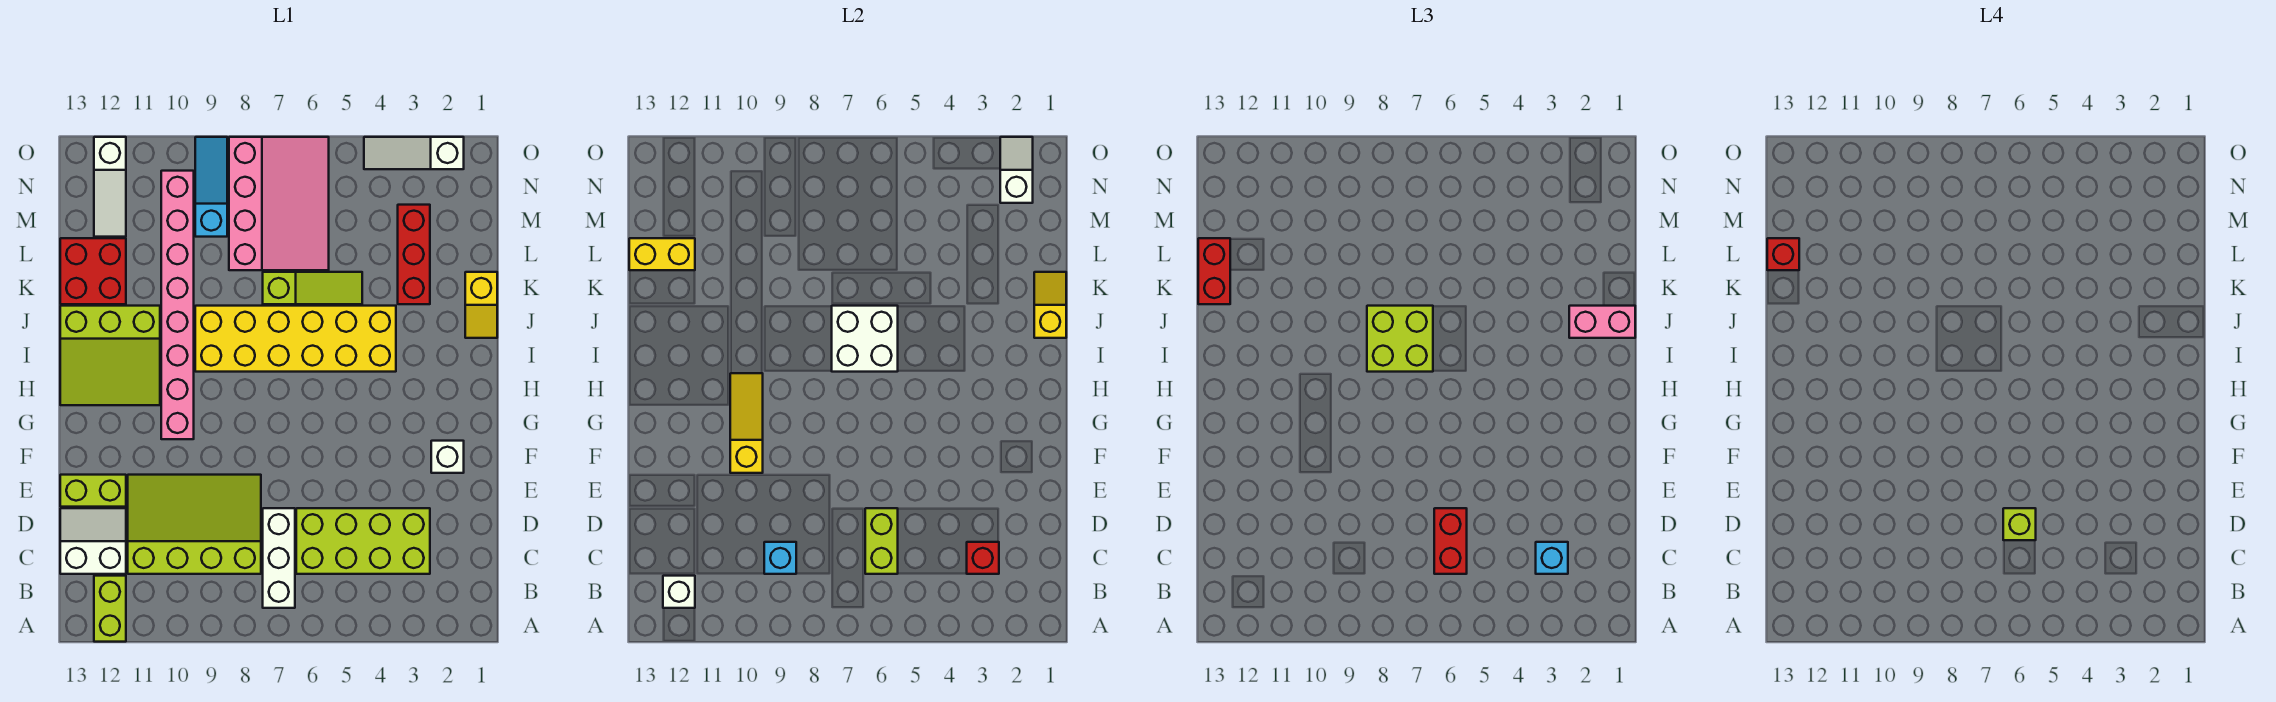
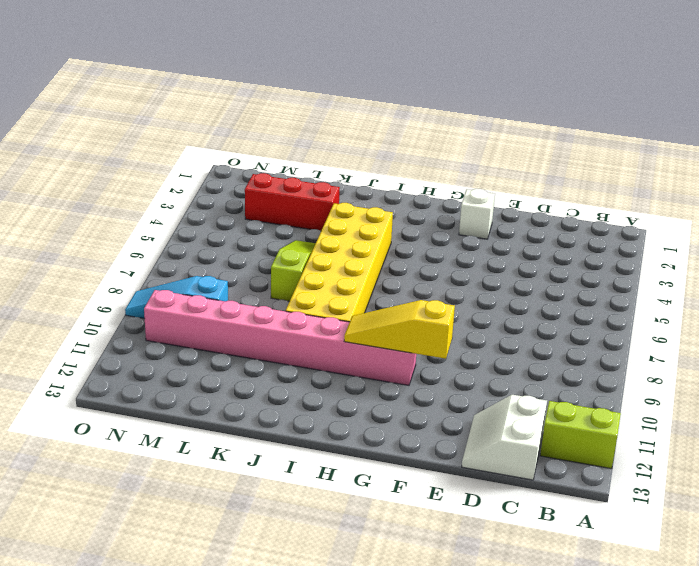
none -> white 1x3 brick [263,508,295,608]
none -> lime 2x4 brick [296,508,430,574]
none -> lime 3x4 slope [128,475,261,574]
none -> lime 1x2 brick [60,475,126,507]

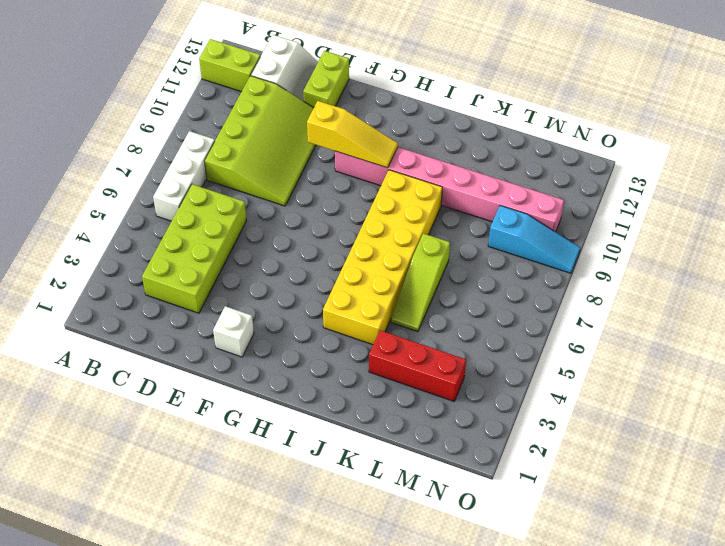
white 1x3 brick [153,131,215,221] -> white 1x3 brick turned to [263,508,295,608]
none -> lime 3x3 slope [60,306,160,405]
none -> yellow 1x2 slope [465,272,497,338]
none -> red 2x2 brick [60,238,126,304]
none -> pink 3x4 slope [229,137,329,270]

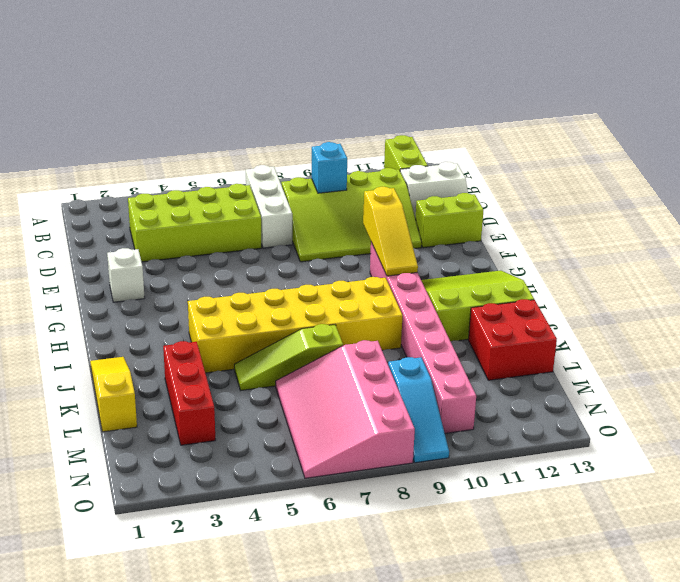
yellow 1x3 slope [90,357,137,432] -> yellow 1x2 slope [465,272,497,338]
none -> white 1x3 slope [94,137,126,237]
none -> white 1x3 slope [364,137,464,169]
none -> white 1x1 brick [663,576,695,608]
none -> red 1x1 brick [967,542,999,574]

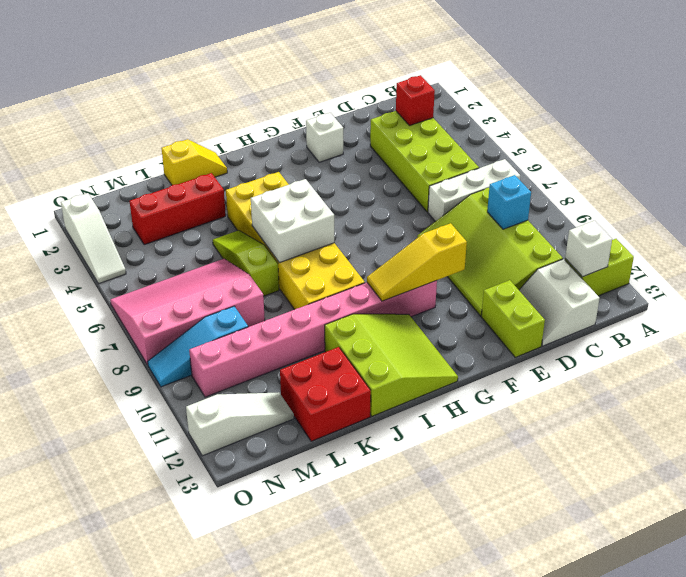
none -> lime 1x2 brick [865,508,898,574]
none -> yellow 1x2 slope [1034,272,1066,338]
none -> yellow 1x2 brick [629,238,695,270]
none -> white 1x2 slope [1000,137,1033,203]

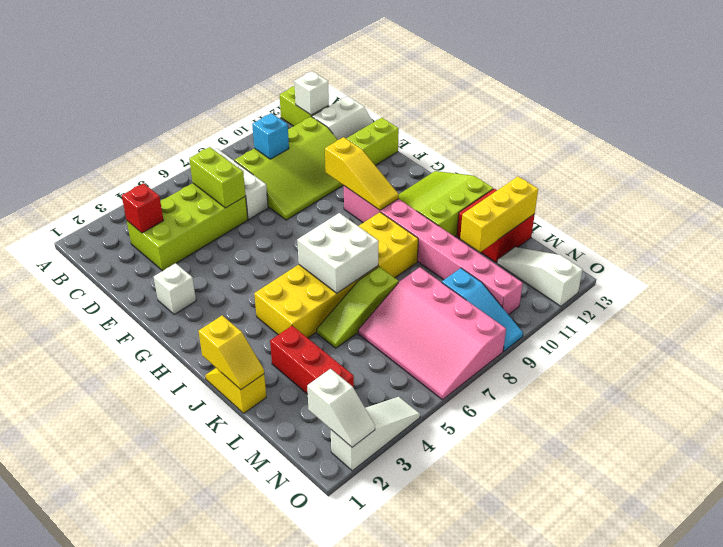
yellow 1x3 brick [460,176,538,252] -> yellow 1x2 brick [629,238,695,270]
none -> cyan 1x1 brick [1536,542,1568,574]
none -> red 1x2 brick [1434,508,1467,574]
none -> lime 2x2 brick [1367,306,1433,372]
none -> pink 1x2 brick [1569,306,1635,338]

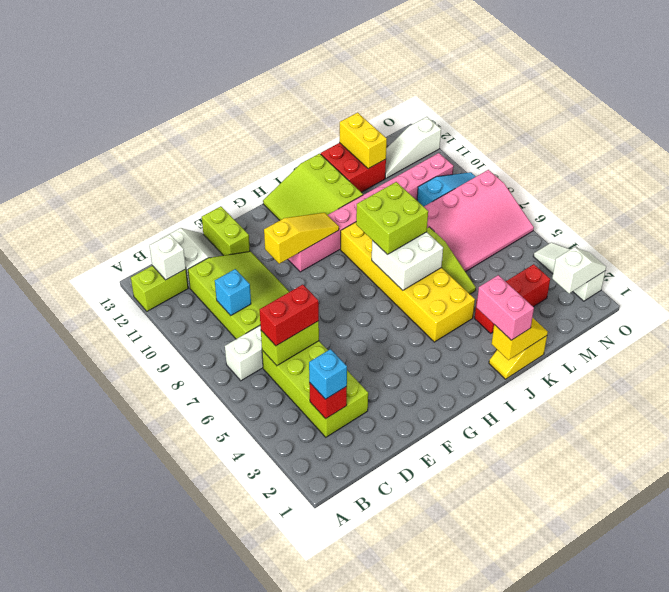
none -> white 1x1 brick [431,441,464,473]
none -> red 1x2 brick [1198,238,1230,304]
none -> lime 1x1 brick [2003,508,2036,540]
none -> red 1x1 brick [1767,238,1799,270]

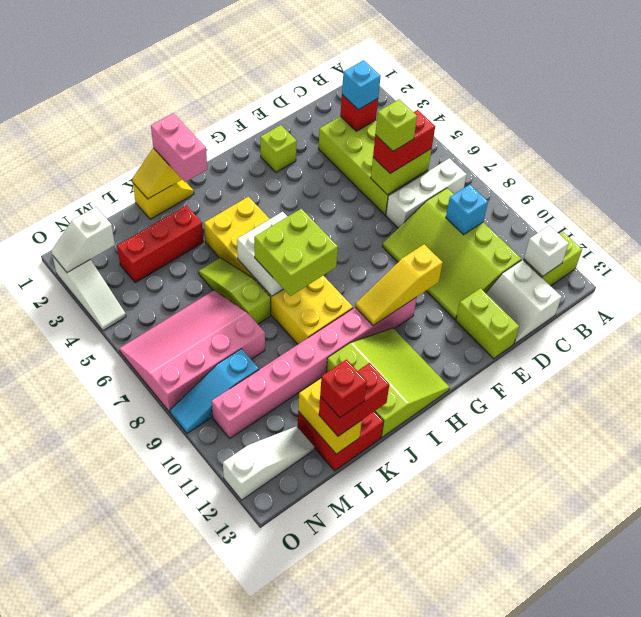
lime 1x1 brick [261,125,297,172] -> white 1x1 brick [431,441,464,473]

